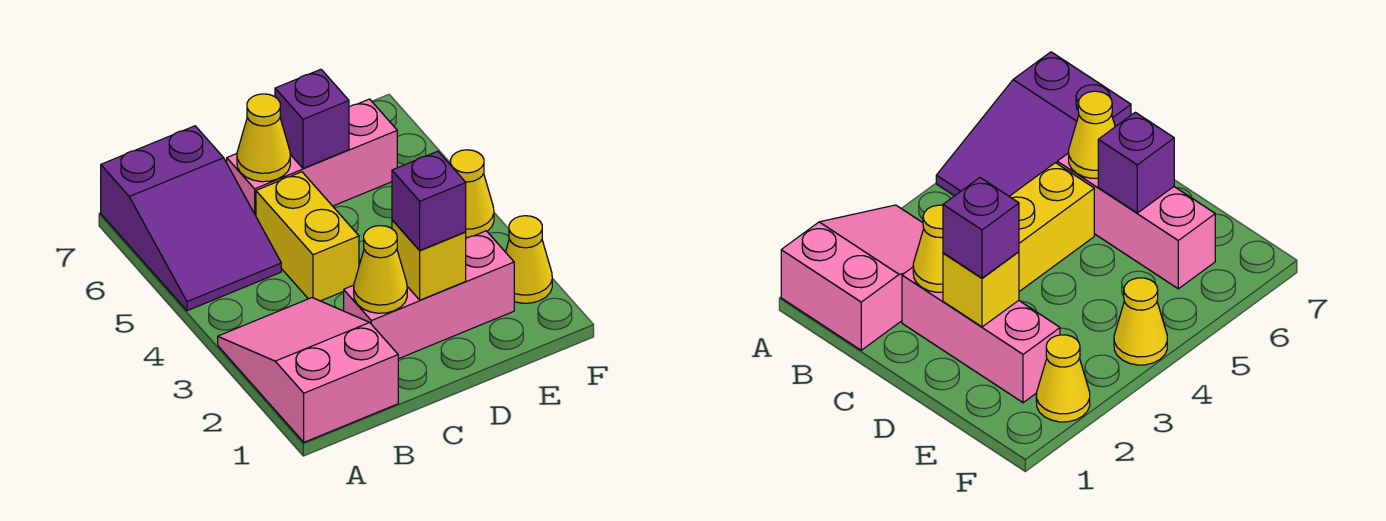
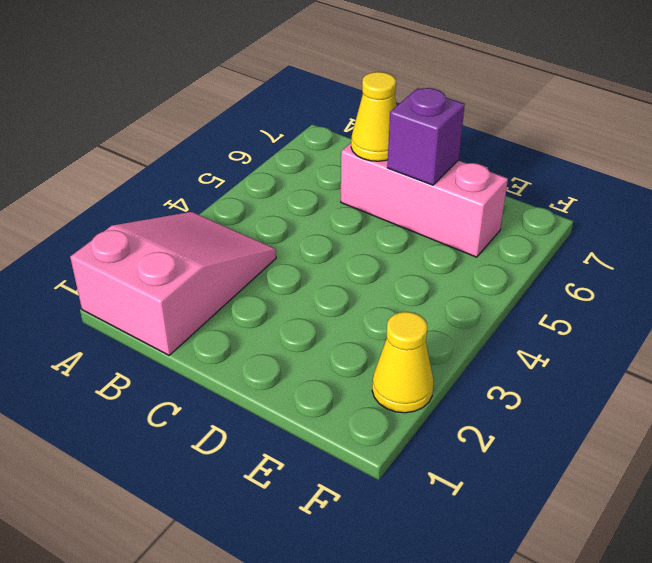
none -> purple 2x3 slope [101,126,281,311]
none -> pink 1x3 brick [344,231,514,359]
none -> yellow 1x2 brick [256,172,359,301]

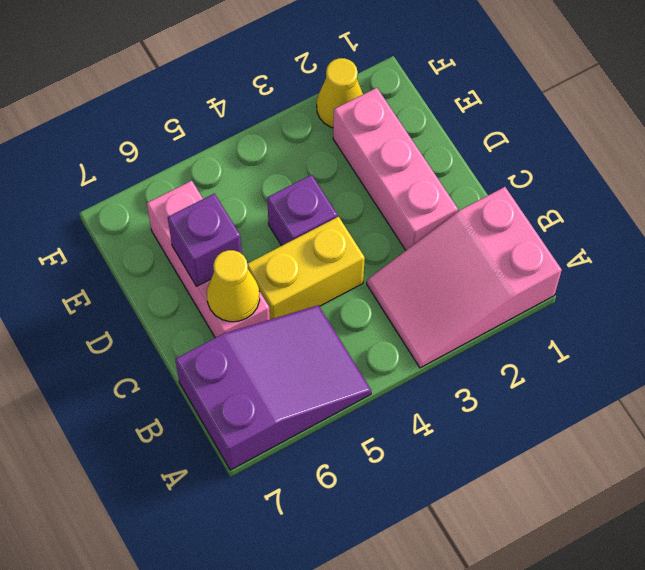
purple 1x1 brick [267,175,337,246] -> purple 1x1 brick moved to [392,151,466,250]
none -> yellow 1x1 cone [450,150,494,237]
none -> yellow 1x1 cone [354,226,407,313]
none -> yellow 1x1 brick [392,220,466,300]

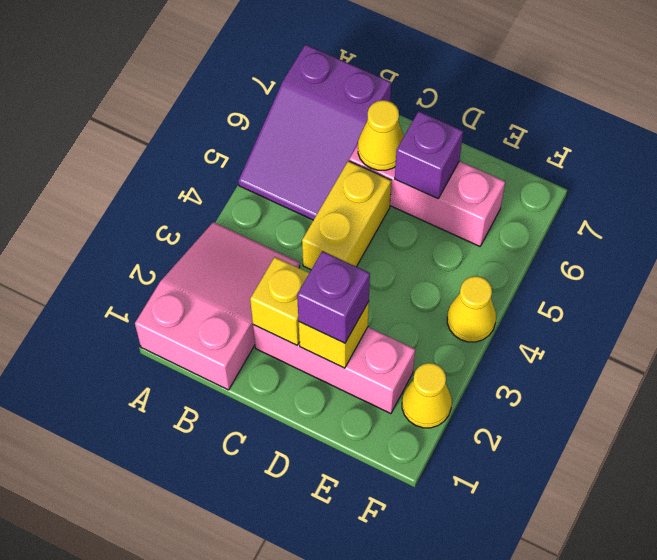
yellow 1x1 brick [250,257,309,345] -> yellow 1x1 cone [354,226,407,313]

